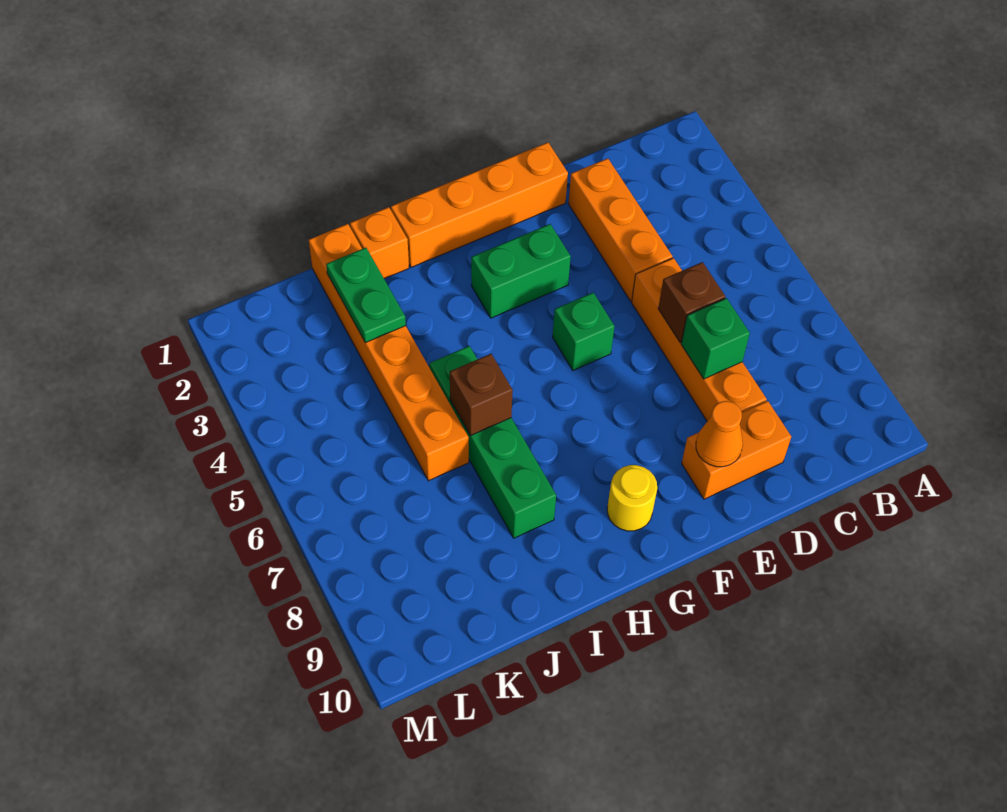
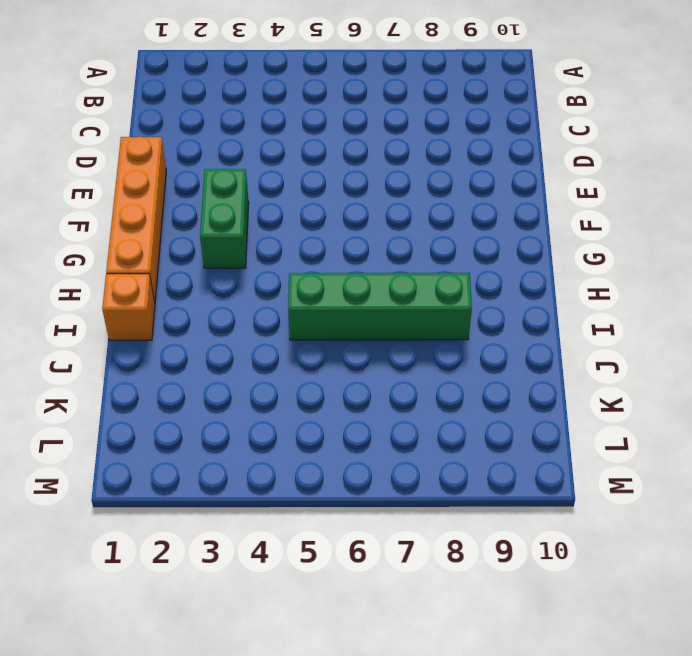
none -> orange 1x3 brick [568,158,673,301]
none -> orange 1x4 brick [632,258,767,421]
none -> orange 1x2 brick [682,401,791,499]

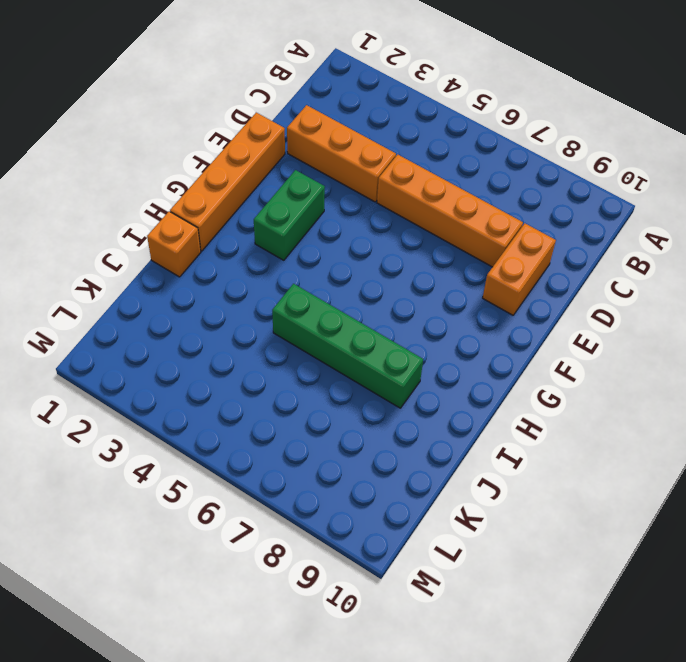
none -> green 1x1 brick [553,293,614,370]
none -> yellow 1x1 round brick [607,465,657,531]
none -> orange 1x6 brick [309,224,469,481]

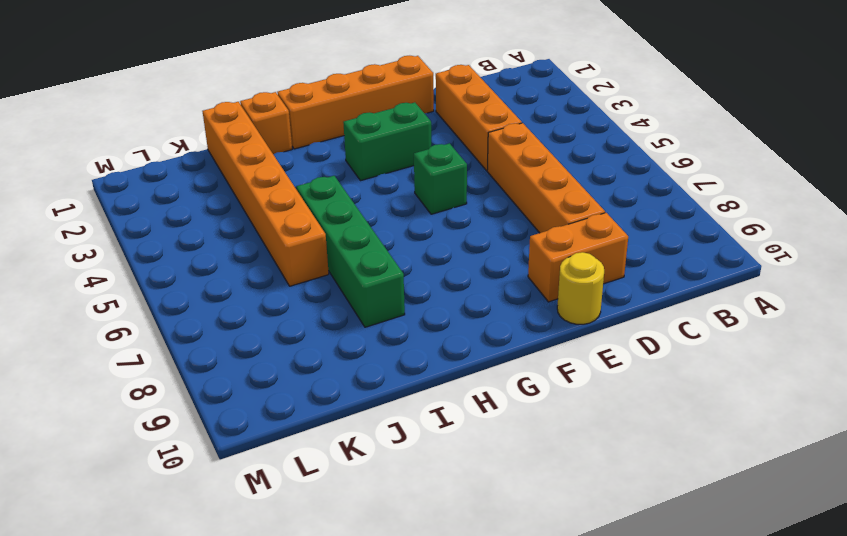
yellow 1x1 round brick [557,252,604,324] -> yellow 1x1 round brick moved to [607,465,657,531]
none -> brown 1x1 brick [658,262,725,342]
none -> green 1x1 brick [681,298,750,379]
none -> orange 1x1 cone [696,401,743,467]

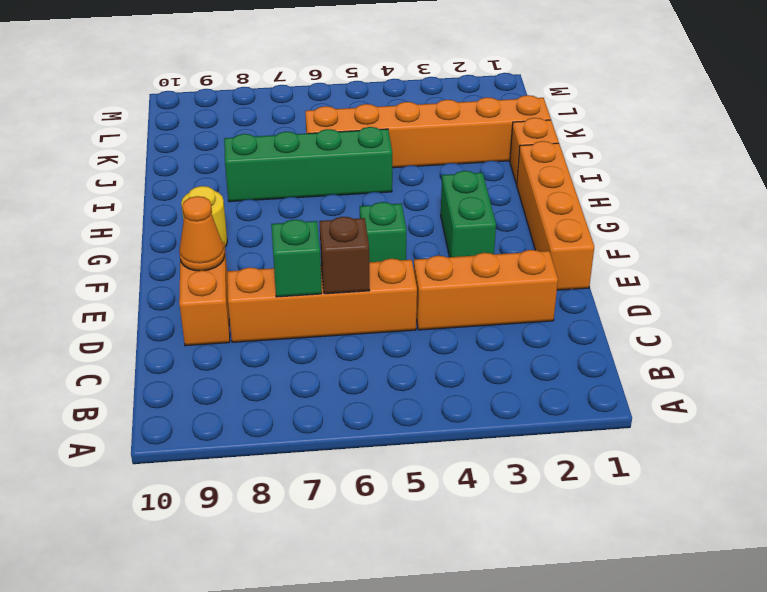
none -> brown 1x1 brick [450,354,513,435]
none -> green 1x2 plate [326,248,406,343]

